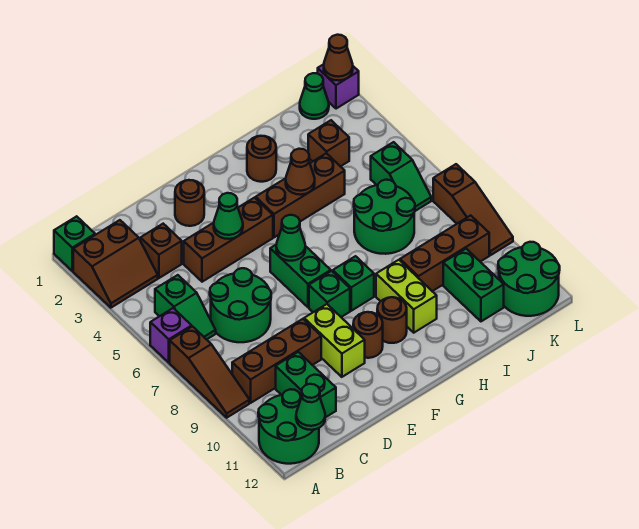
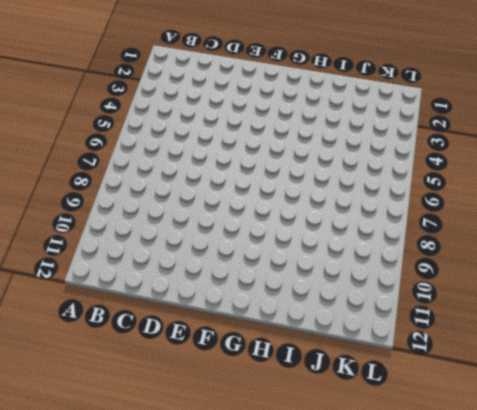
none -> green 1x1 brick [54,216,95,271]
none -> brown 2x2 slope [73,220,158,308]
none -> purple 1x1 brick [150,308,192,363]
none -> brown 1x3 slope [170,326,249,418]

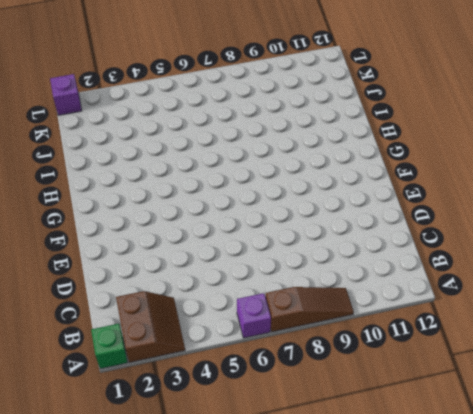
none -> green 2x2 round brick [258,389,319,464]
none -> green 1x2 slope [155,275,216,340]
none -> brown 1x3 brick [232,319,321,403]
none -> brown 1x1 brick [140,224,182,278]

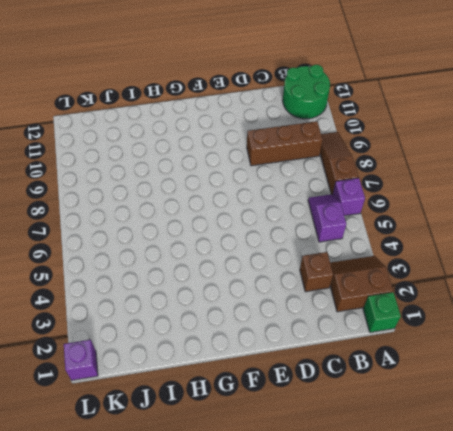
purple 1x2 slope [308,194,346,242] -> green 1x2 slope [155,275,216,340]
none -> green 2x2 round brick [210,268,271,342]
none -> green 1x2 brick [276,352,336,418]
none -> brown 1x3 brick [184,198,273,282]
none -> brown 1x1 round brick [175,180,204,226]

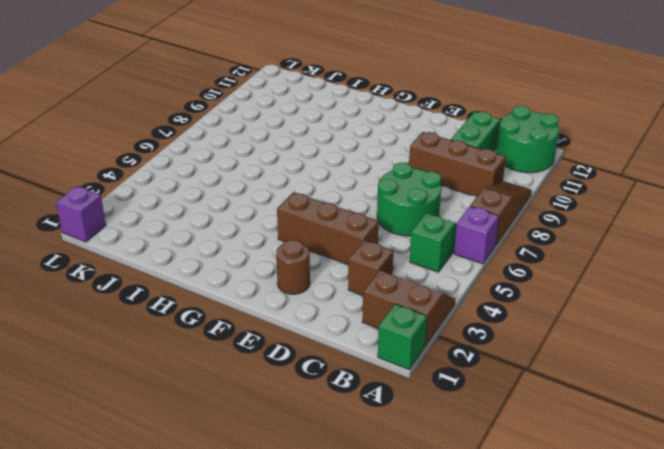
none -> lime 1x2 brick [304,304,365,377]
none -> green 1x2 brick [270,245,331,307]
none -> green 1x1 brick [309,271,350,317]
none -> brown 1x1 round brick [353,312,383,358]

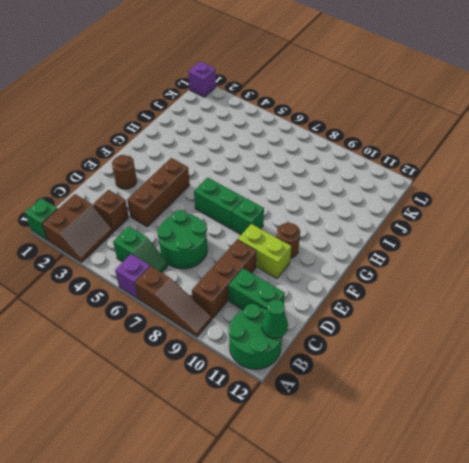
none -> brown 1x3 brick [256,153,345,237]
none -> green 1x1 brick [333,256,374,311]
none -> brown 1x1 round brick [377,297,407,343]
none -> brown 1x1 round brick [247,136,276,182]

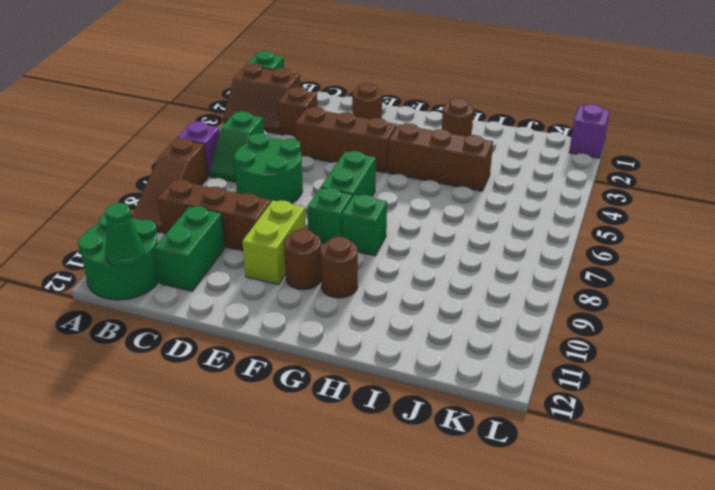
none -> lime 1x2 brick [376,260,437,333]
none -> green 2x2 round brick [354,180,415,254]
none -> brown 1x3 brick [400,215,489,291]
none -> brown 1x1 brick [308,120,349,167]

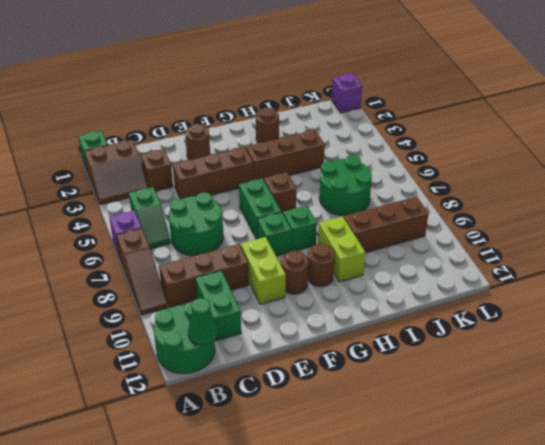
brown 1x1 brick [264,172,296,213] -> brown 1x1 brick moved to [308,120,349,167]
none -> green 1x2 brick [443,249,504,321]
none -> green 1x1 cone [300,73,329,119]
none -> green 1x2 slope [371,142,431,211]
none -> green 2x2 round brick [498,242,560,316]

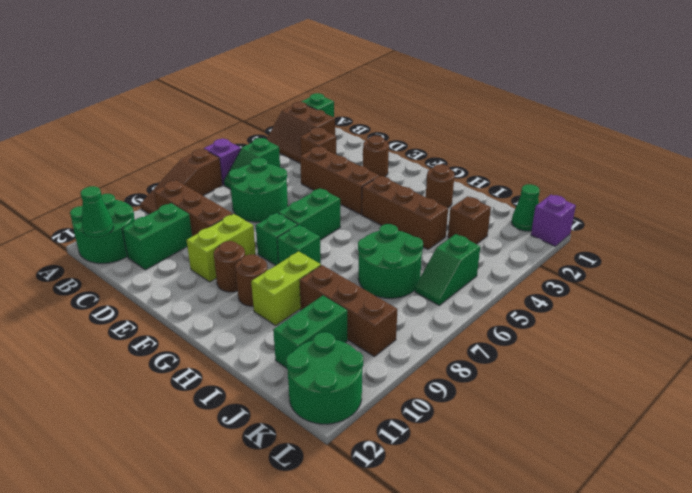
none -> brown 1x3 slope [433,164,513,255]
none -> green 1x1 cone [214,193,243,239]
none -> green 1x1 cone [276,215,305,261]
none -> brown 1x1 cone [286,149,315,195]

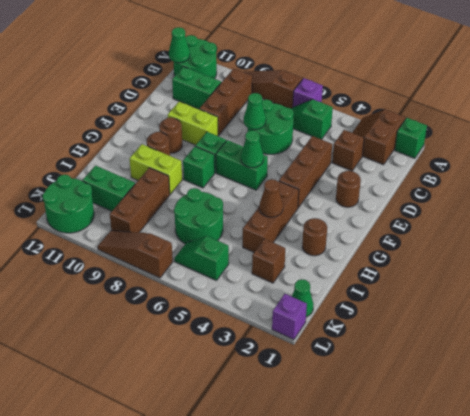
green 1x1 cone [244,93,266,129] -> green 1x1 cone moved to [214,193,243,239]
none -> brown 1x1 cone [324,35,353,81]

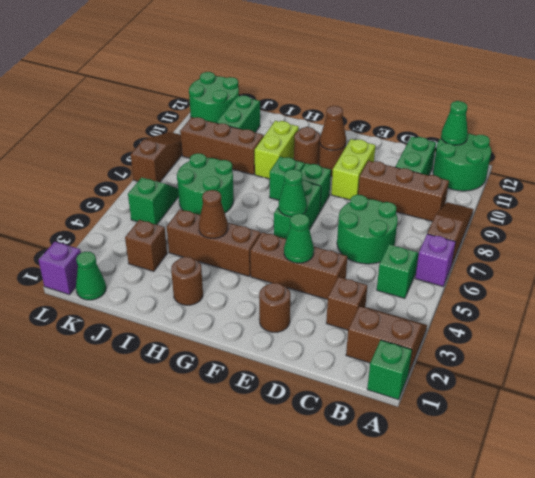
brown 1x1 cone [320,106,346,150] -> brown 1x1 cone moved to [324,35,353,81]

